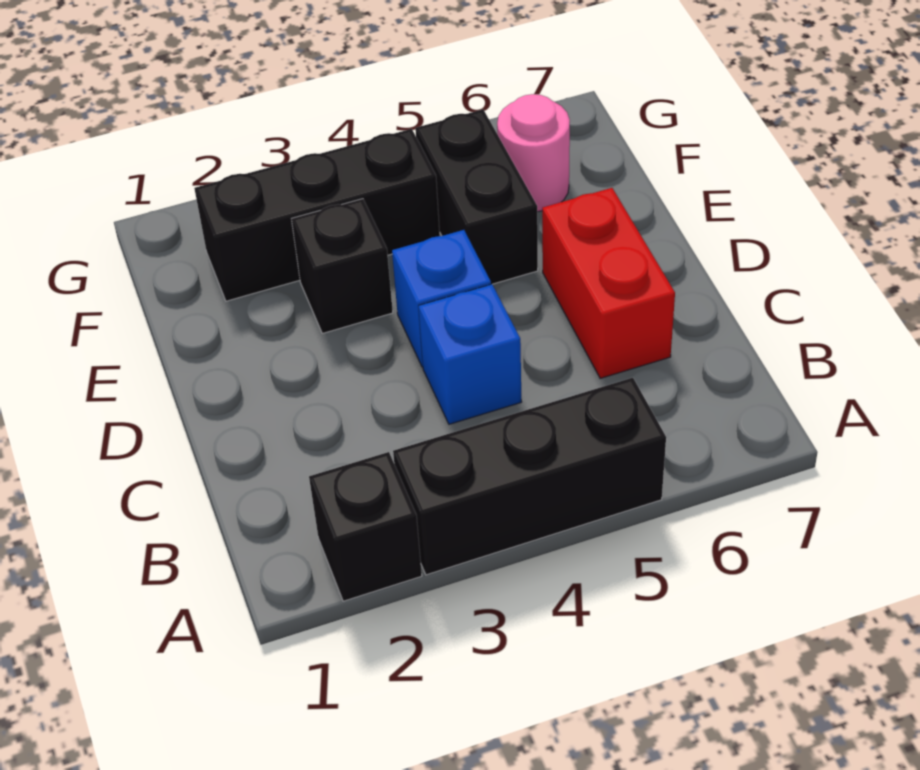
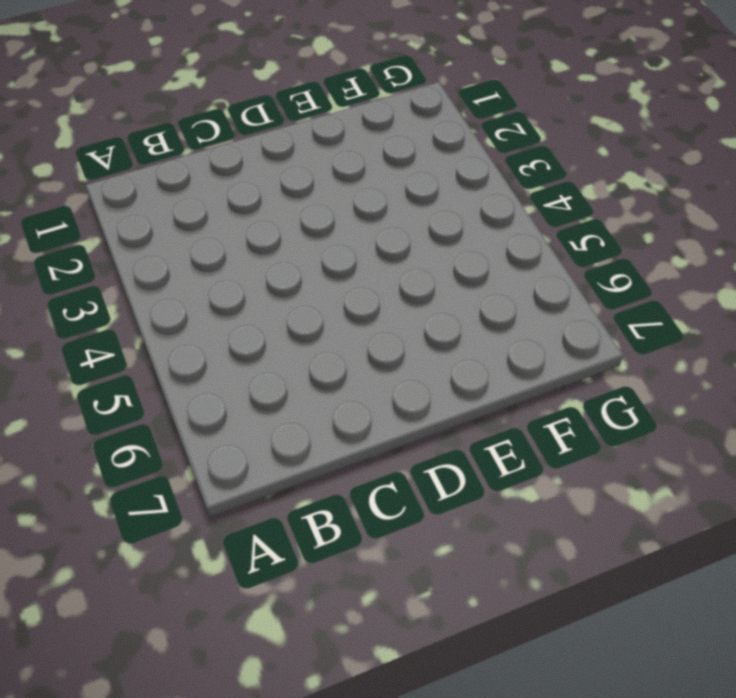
none -> black 1x1 brick [309,452,422,601]
none -> black 1x3 brick [393,378,666,575]

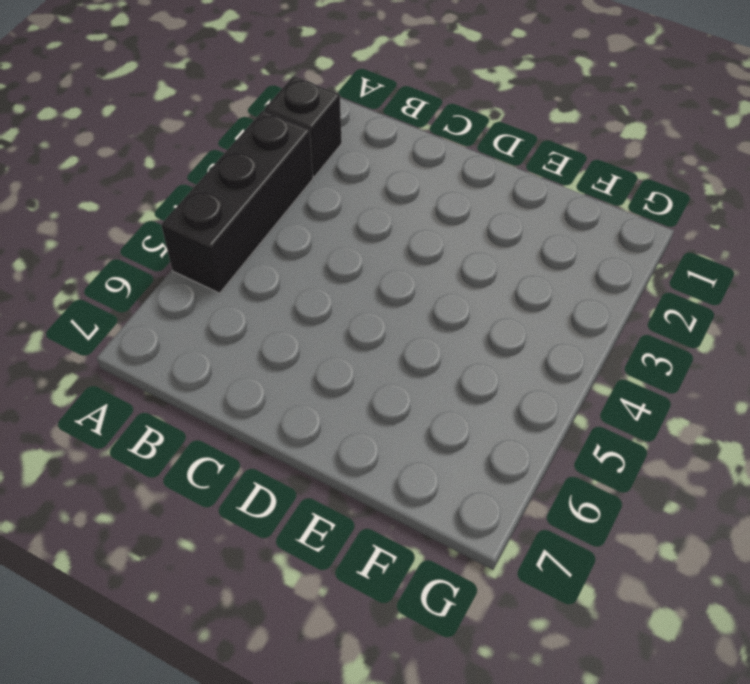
none -> blue 1x1 brick [418,284,521,424]
none -> red 1x2 brick [542,188,675,378]

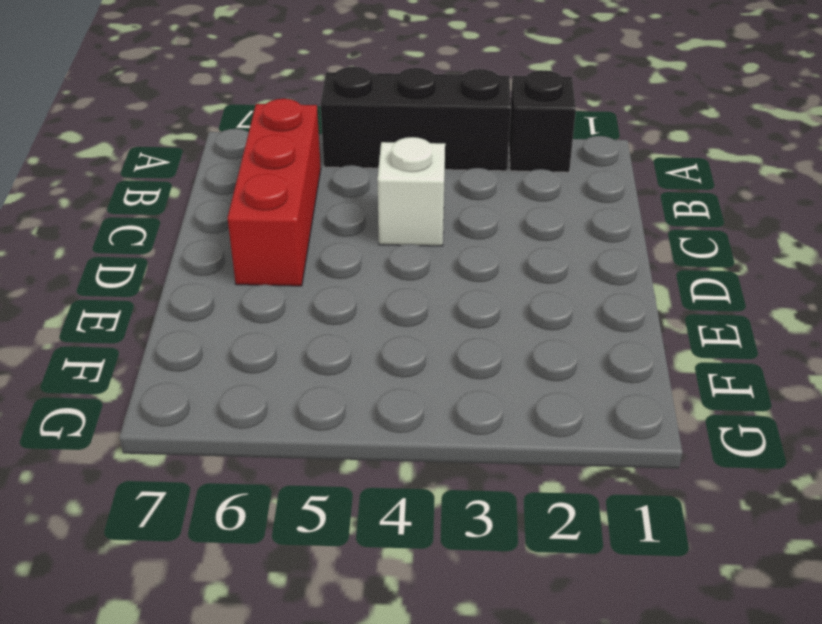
red 1x3 brick [228,99,321,286] -> red 1x2 brick [542,188,675,378]
white 1x1 brick [377,137,445,246] -> blue 1x1 brick [418,284,521,424]
none -> blue 1x1 brick [392,230,491,367]
none -> black 1x1 brick [292,199,393,333]

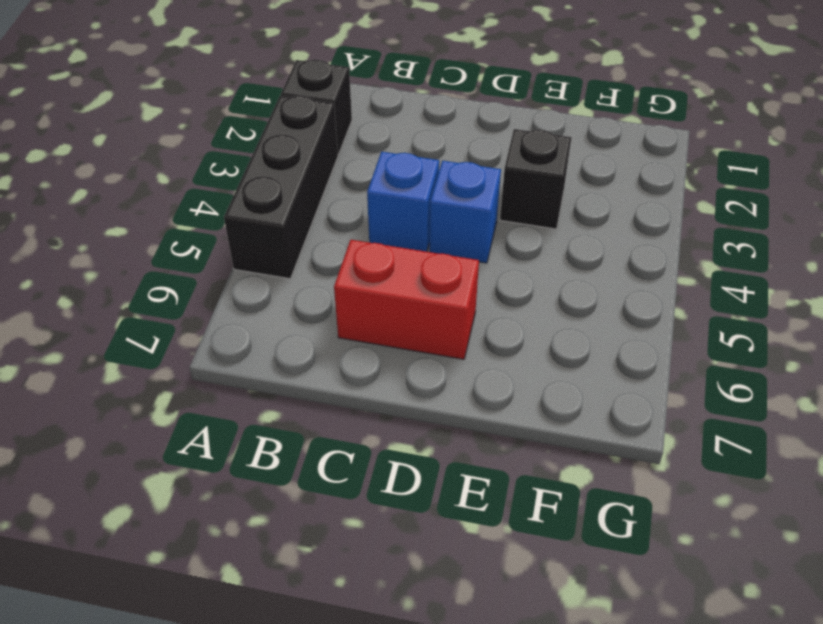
none -> black 1x2 brick [415,109,538,284]
none -> black 1x3 brick [194,129,440,301]

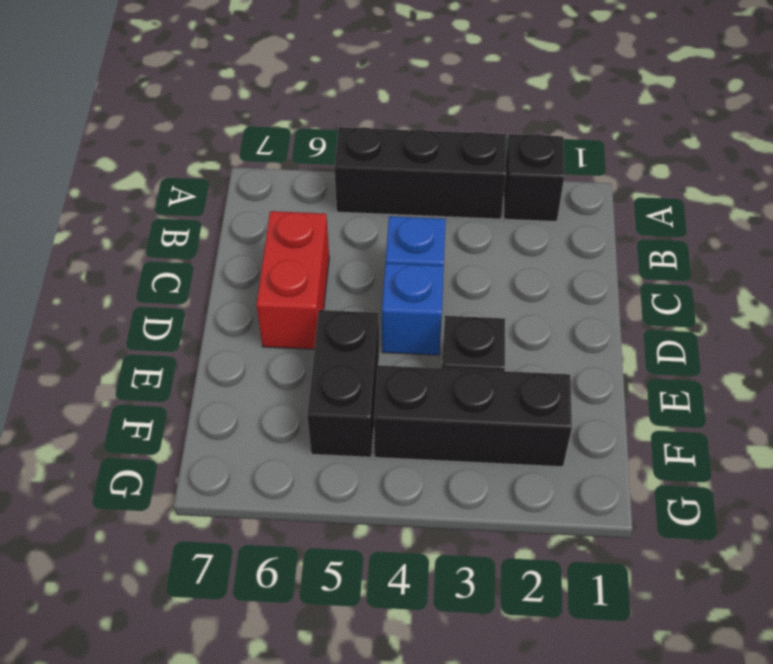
none -> pink 1x1 round brick [497,94,570,212]

